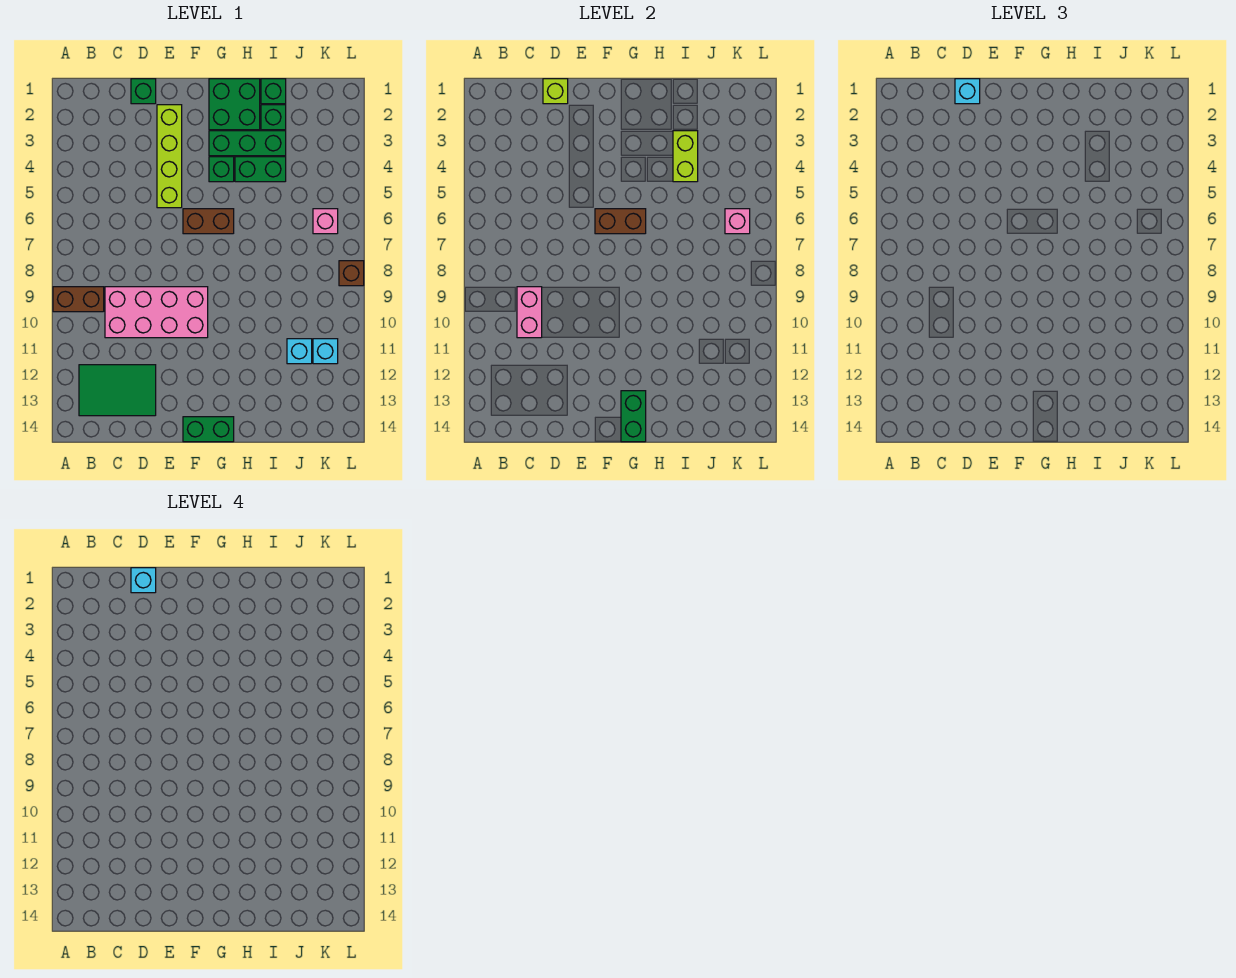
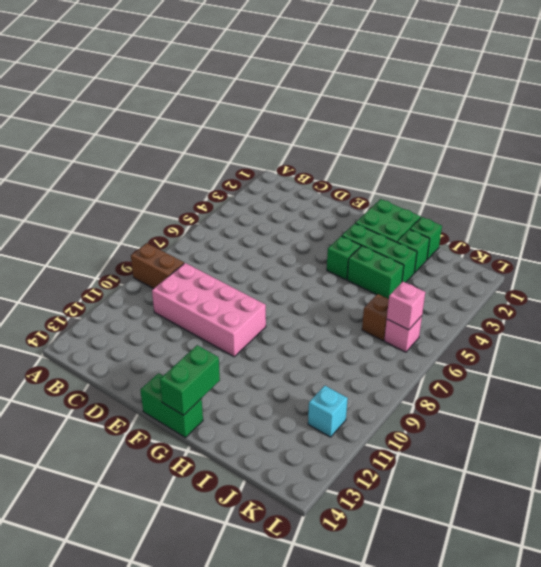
brown 1x1 brick [362,294,389,341] -> brown 1x1 brick moved to [339,261,364,286]
none -> green 2x3 tile [79,365,156,416]
none -> green 1x1 brick [131,79,156,104]
none -> lime 1x4 brick [157,105,182,208]

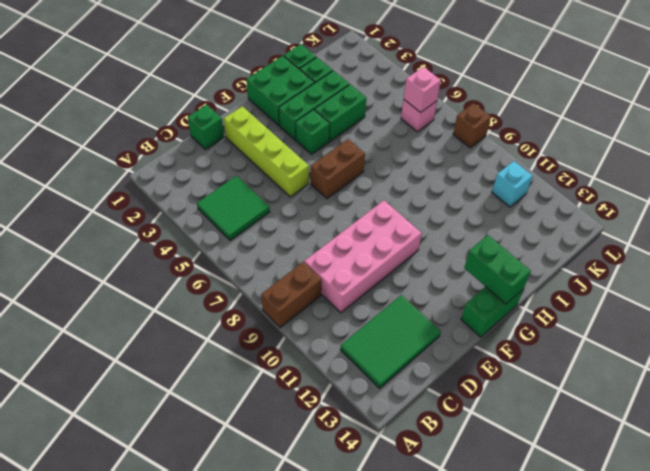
green 2x2 tile [197,176,270,241] -> none
none -> cyan 1x1 brick [287,339,312,364]
none -> pink 1x2 brick [517,287,542,338]
none -> lime 1x1 brick [543,79,568,104]

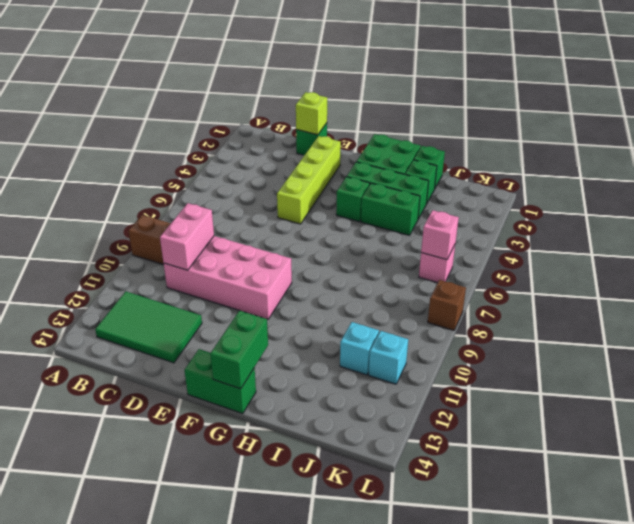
none -> brown 1x2 brick [183,209,234,234]
none -> brown 1x2 brick [595,209,646,234]
none -> lime 1x2 brick [673,131,698,182]

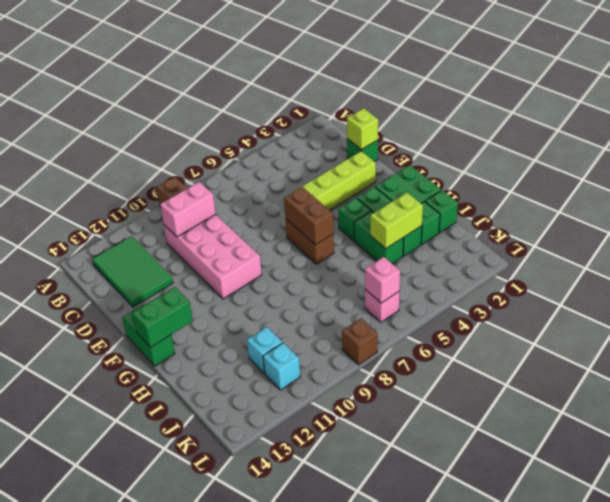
none -> cyan 1x1 brick [955,79,980,104]
none -> cyan 1x1 brick [131,568,156,593]

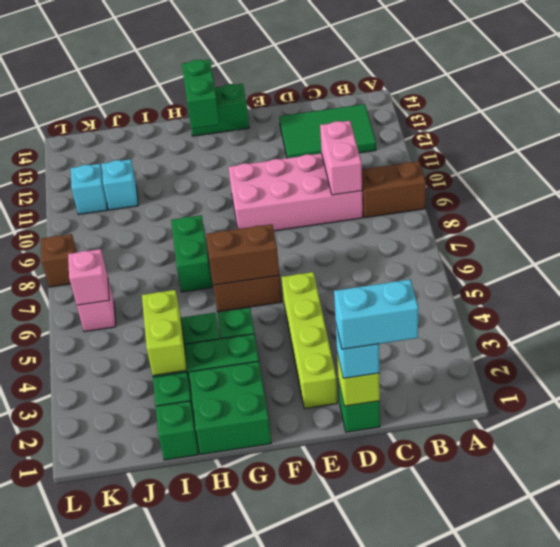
cyan 1x2 brick [334,279,419,349] -> cyan 1x1 brick [131,568,156,593]
green 1x2 brick [171,215,212,292] -> none

